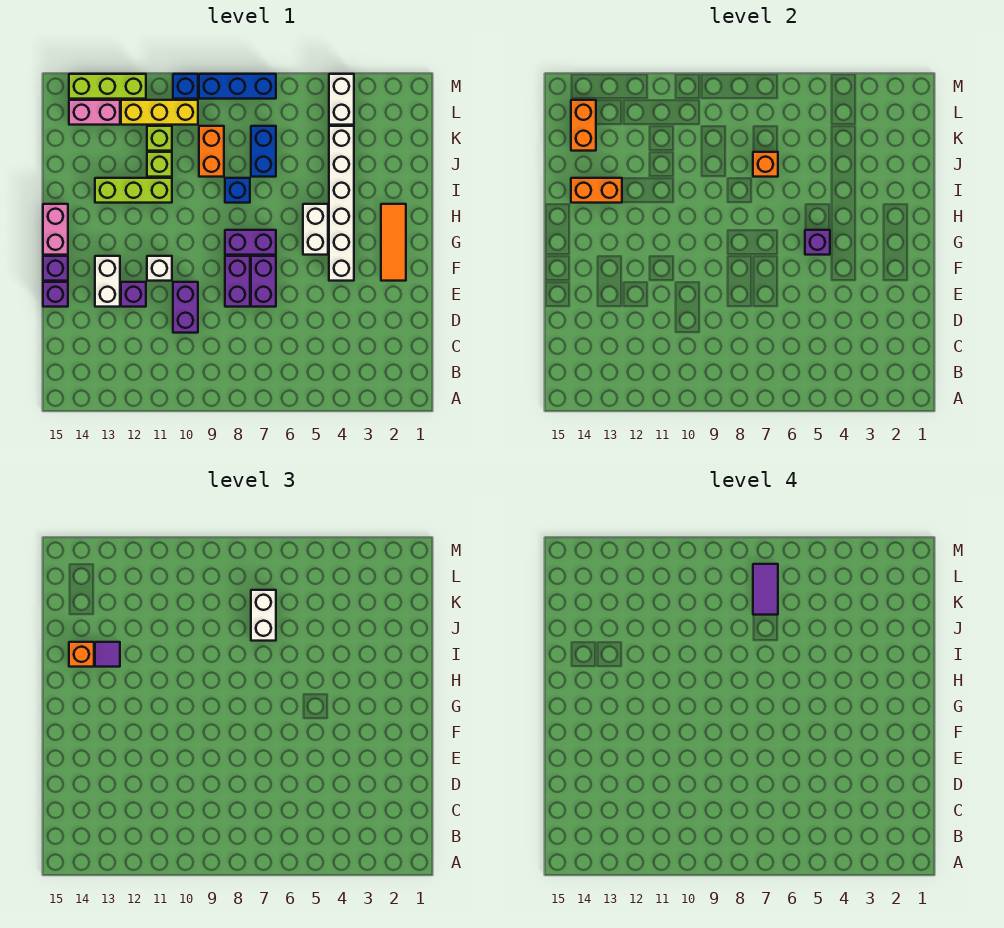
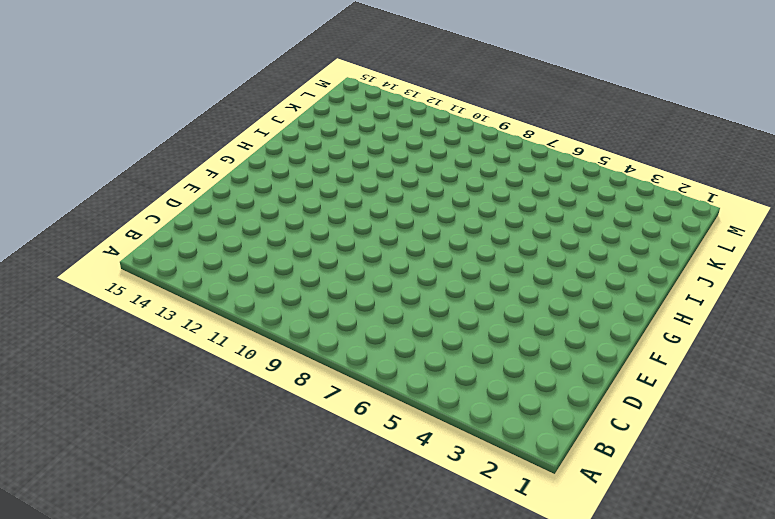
none -> purple 1x2 brick [173,282,198,333]
none -> purple 1x2 brick [251,256,276,307]
none -> purple 1x2 brick [225,256,250,307]
none -> purple 1x1 brick [121,282,146,307]

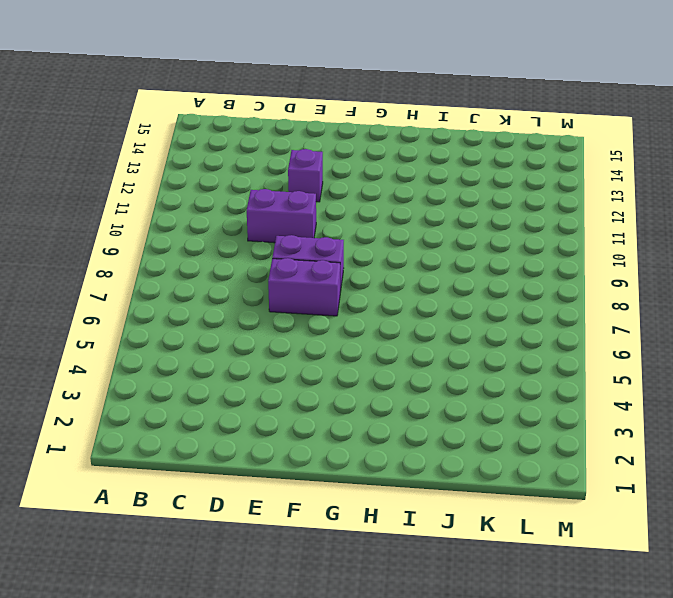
none -> white 1x2 brick [95,256,120,307]
none -> purple 1x1 brick [43,282,68,307]
none -> orange 1x3 tile [381,204,406,281]
none -> white 1x6 brick [329,126,354,281]

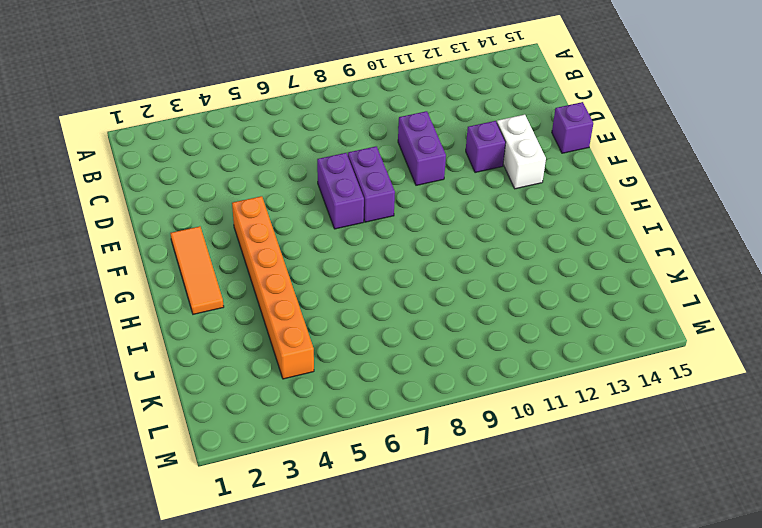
orange 1x6 brick [232,196,314,379] -> white 1x6 brick [329,126,354,281]
none -> white 1x1 brick [147,256,172,281]
none -> purple 1x1 brick [43,256,68,281]
none -> white 1x2 brick [303,204,328,255]
none -> purple 1x2 brick [225,230,276,255]

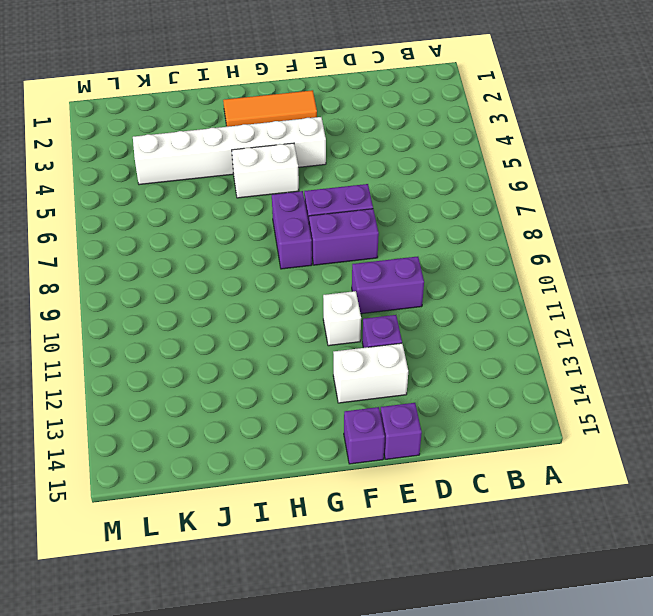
none -> pink 1x2 brick [43,204,68,255]
none -> blue 1x1 brick [225,178,250,203]
none -> lime 1x3 brick [95,178,172,203]
none -> blue 1x2 brick [251,126,276,177]

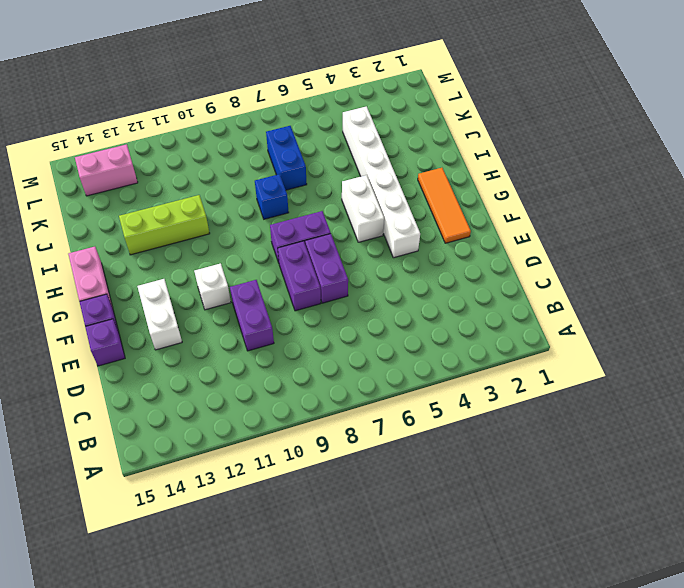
none -> purple 1x1 brick [121,282,146,307]
none -> orange 1x2 brick [199,126,224,177]
none -> lime 1x1 brick [147,152,172,177]
none -> lime 1x1 brick [147,126,172,151]

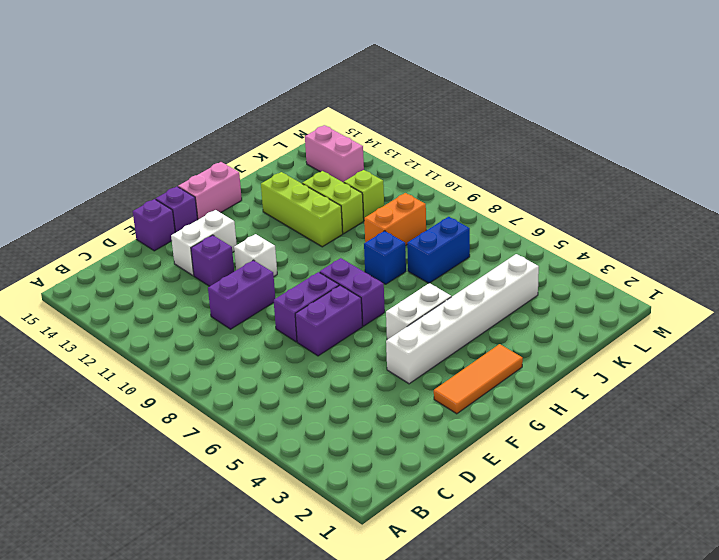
lime 1x2 brick [302,171,364,234] -> lime 1x1 brick [147,152,172,177]
none -> white 1x2 brick [329,74,354,125]
none -> yellow 1x3 brick [121,100,198,125]
none -> blue 1x3 brick [199,74,276,99]
none -> blue 1x1 brick [173,74,198,99]

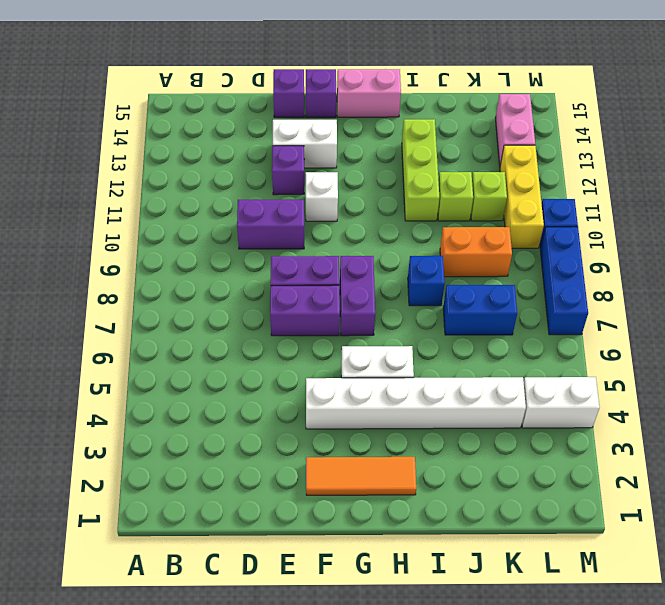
none -> lime 1x3 brick [69,74,146,99]
none -> purple 1x1 brick [805,230,830,255]
none -> orange 1x2 brick [571,178,622,203]
none -> orange 1x1 brick [753,152,778,177]

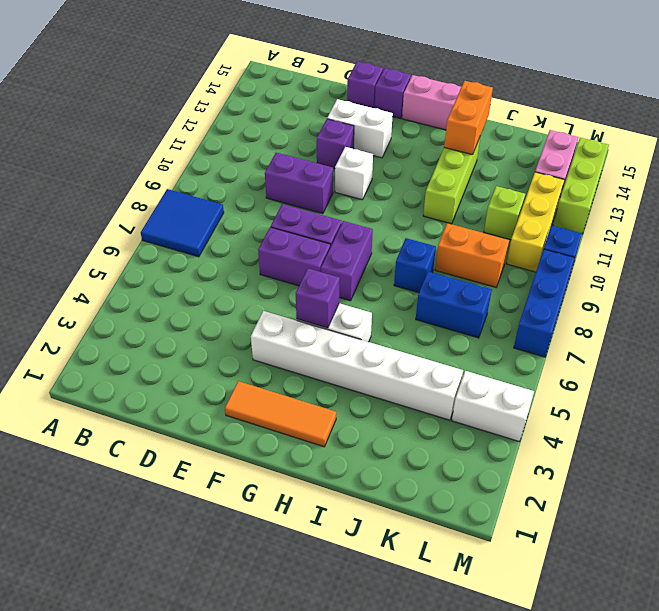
blue 2x2 tile [141,189,224,257] -> none
none -> lime 1x1 brick [147,152,172,177]
none -> orange 1x1 brick [753,152,778,177]
none -> orange 1x2 brick [571,100,596,151]
none -> purple 1x1 tile [95,642,120,667]

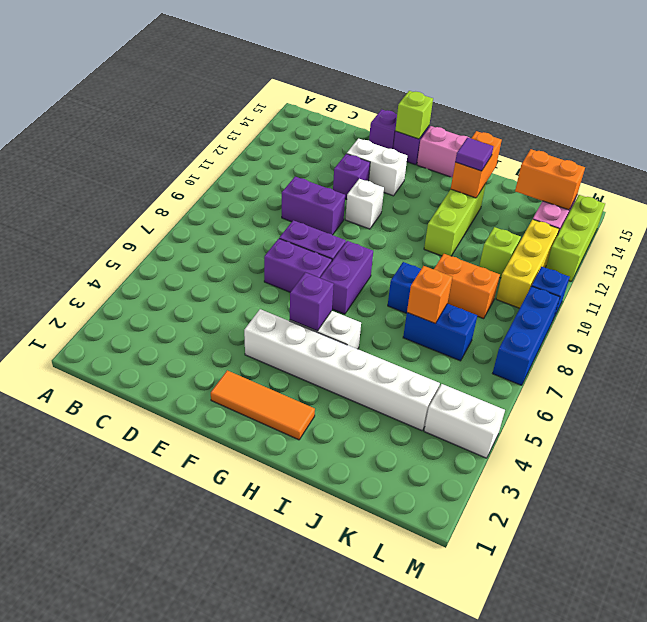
lime 1x1 brick [395,91,433,139] -> lime 1x1 brick moved to [147,152,172,177]
none -> orange 1x1 brick [69,642,94,667]
none -> white 1x2 brick [251,590,276,641]
none -> purple 1x2 tile [753,564,778,615]

